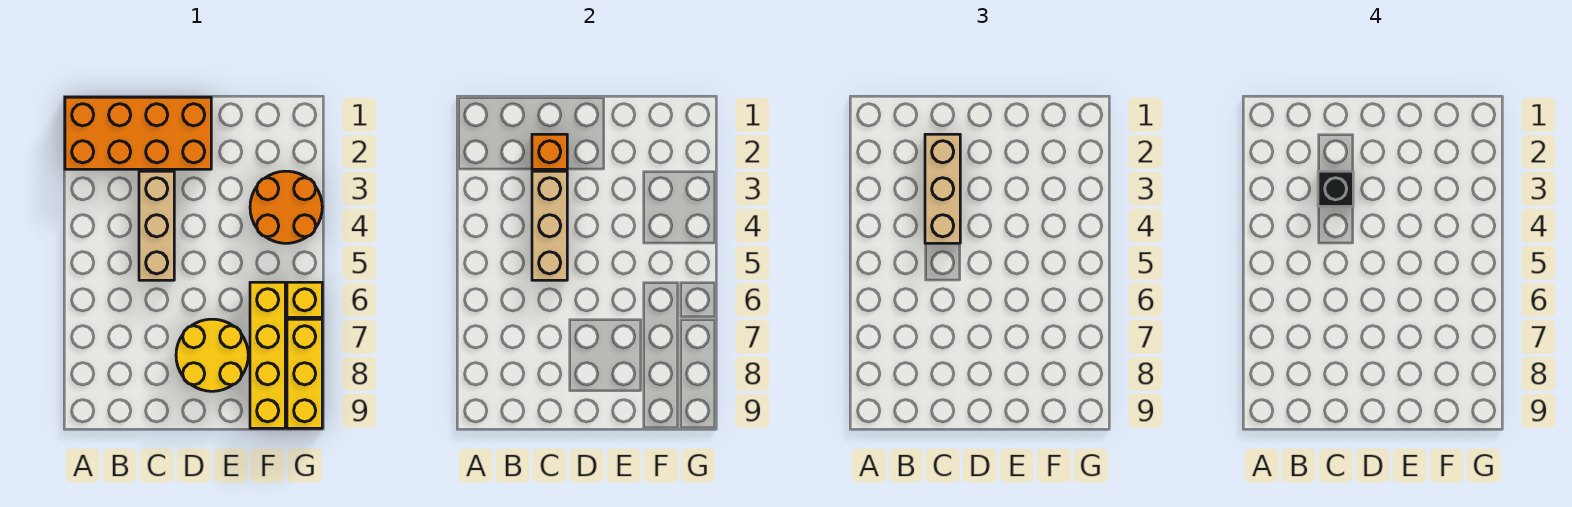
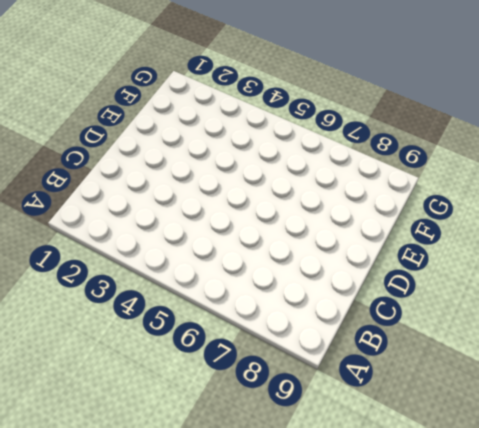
none -> orange 2x4 brick [65,97,211,169]
none -> tan 1x3 brick [139,171,174,280]

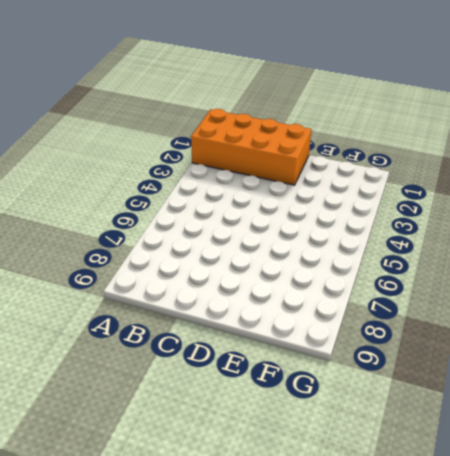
none -> tan 1x3 brick [139,171,174,280]
none -> yellow 2x2 round brick [176,319,248,391]

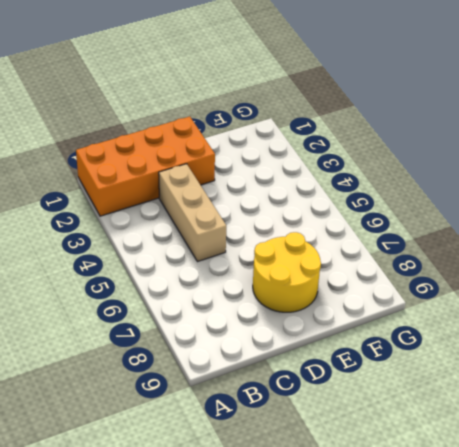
none -> orange 2x2 round brick [250,171,322,243]
none -> yellow 1x4 brick [250,282,285,428]

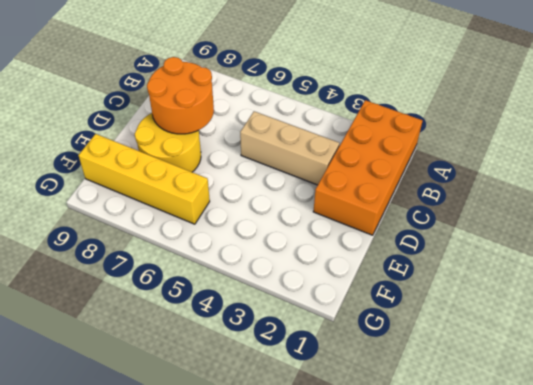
orange 2x2 round brick [147,57,214,134] -> orange 2x2 round brick moved to [250,171,322,243]
none -> yellow 1x1 brick [287,282,322,317]
none -> yellow 1x3 brick [287,319,322,428]

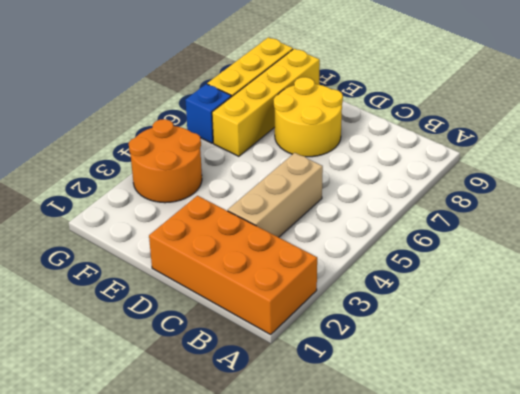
blue 1x1 brick [185,84,231,143] -> yellow 1x1 brick [287,282,322,317]
none -> orange 1x1 brick [532,134,567,169]
none -> tan 1x3 brick [532,171,567,280]

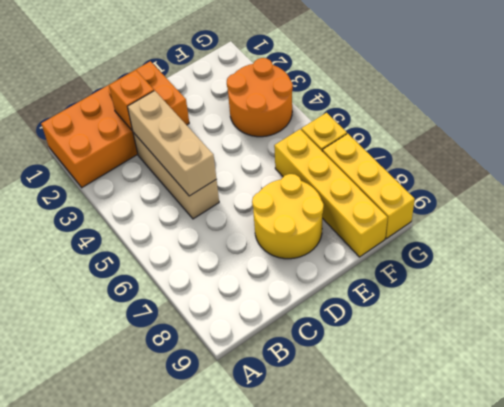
none -> tan 1x3 brick [925,134,960,243]
none -> black 1x1 brick [1318,171,1353,206]

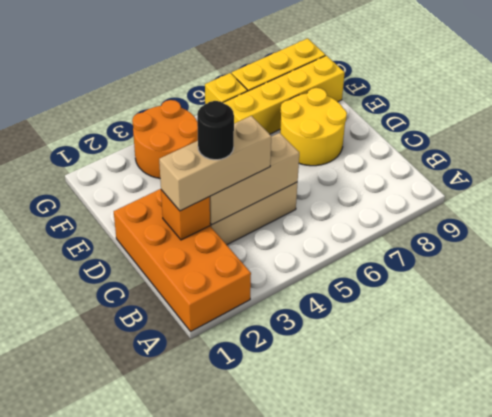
black 1x1 round brick [197,101,234,160] -> black 1x1 brick [1318,171,1353,206]

